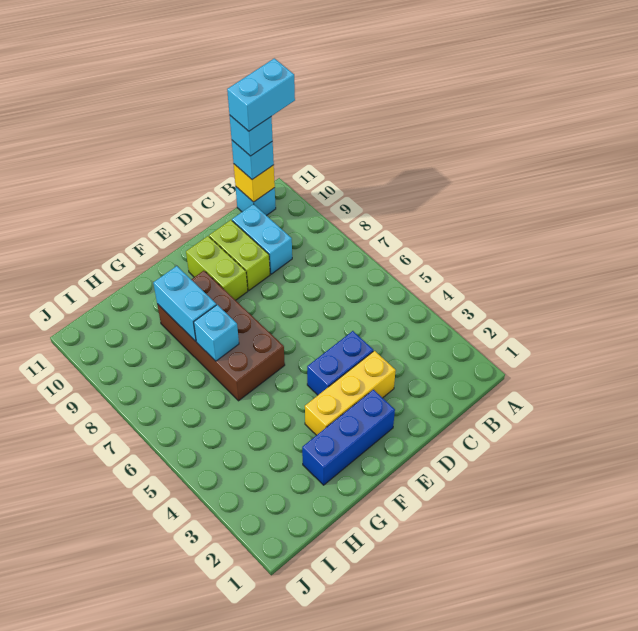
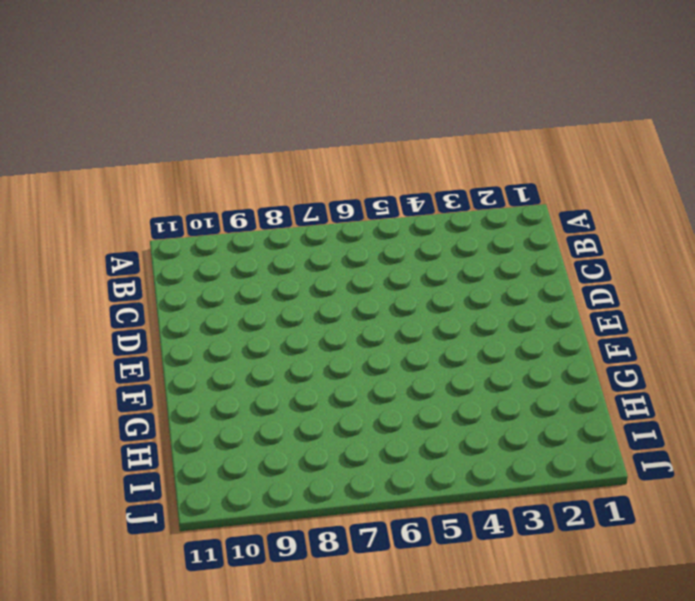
none -> cyan 1x1 brick [236,187,276,216]
none -> cyan 1x2 brick [232,204,292,274]
none -> yellow 1x3 brick [305,351,396,435]

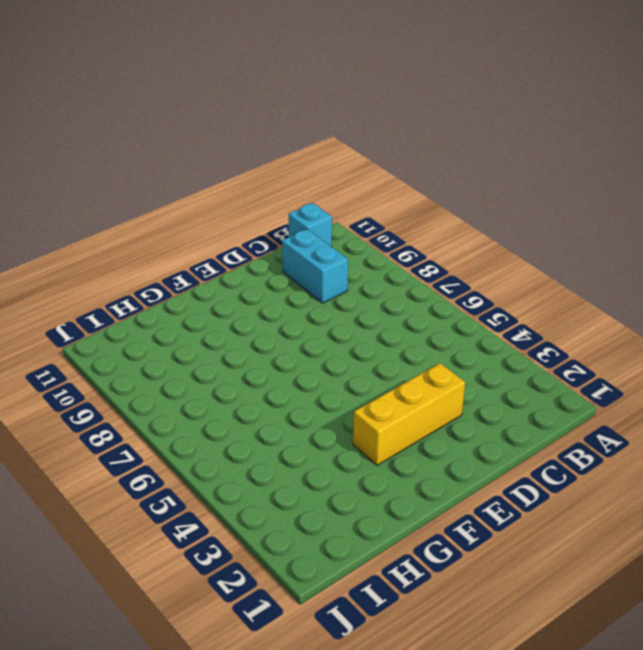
none -> blue 1x2 brick [307,331,373,395]
none -> lime 1x2 brick [209,220,270,290]
none -> blue 1x3 brick [302,390,395,485]

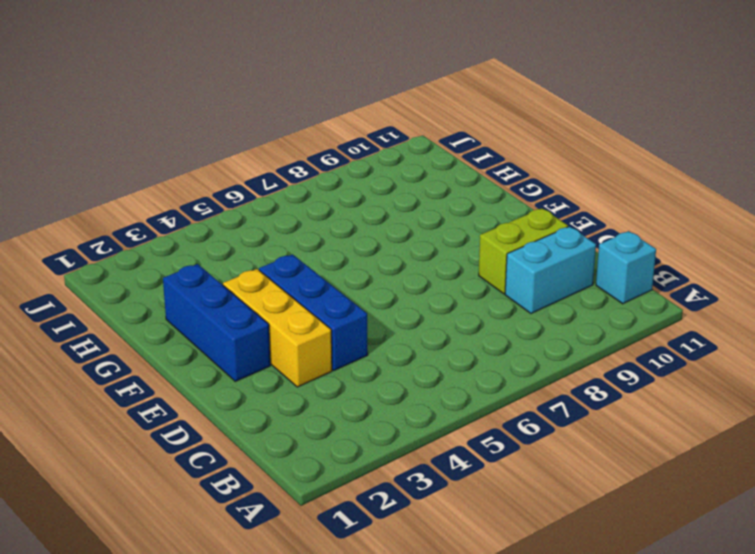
blue 1x3 brick [259,254,368,370] -> blue 1x2 brick [307,331,373,395]
none -> lime 1x2 brick [186,236,248,300]
none -> brown 2x4 brick [157,271,285,401]
none -> yellow 1x1 brick [234,164,275,202]

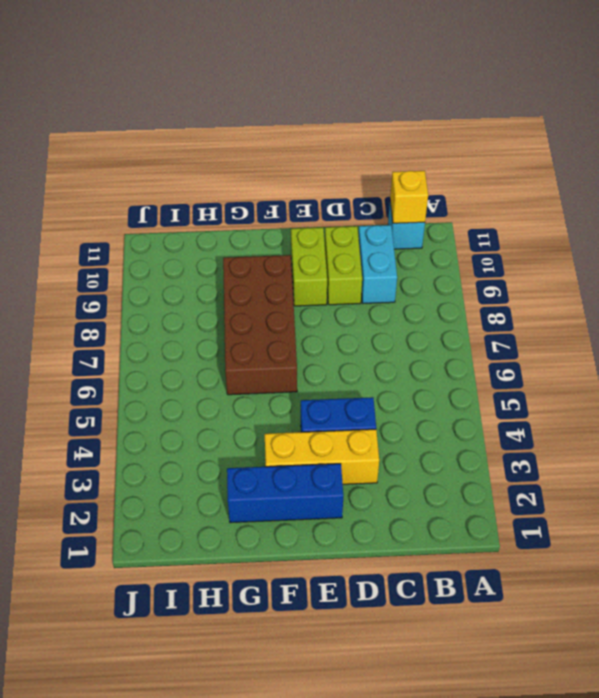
none -> cyan 1x1 brick [194,305,239,361]
none -> cyan 1x2 brick [153,266,216,341]
none -> cyan 1x1 brick [232,140,274,179]

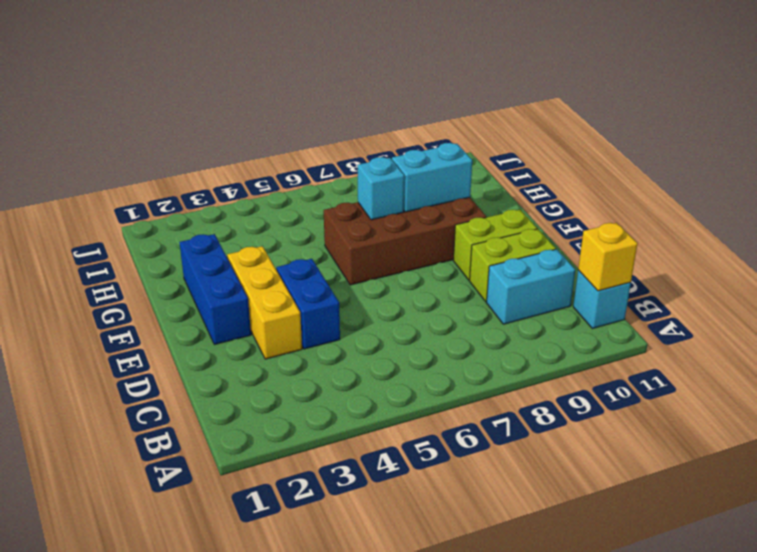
none -> cyan 1x1 brick [232,140,274,179]
none -> cyan 1x1 brick [229,115,273,156]
none -> cyan 1x2 brick [227,58,295,131]

